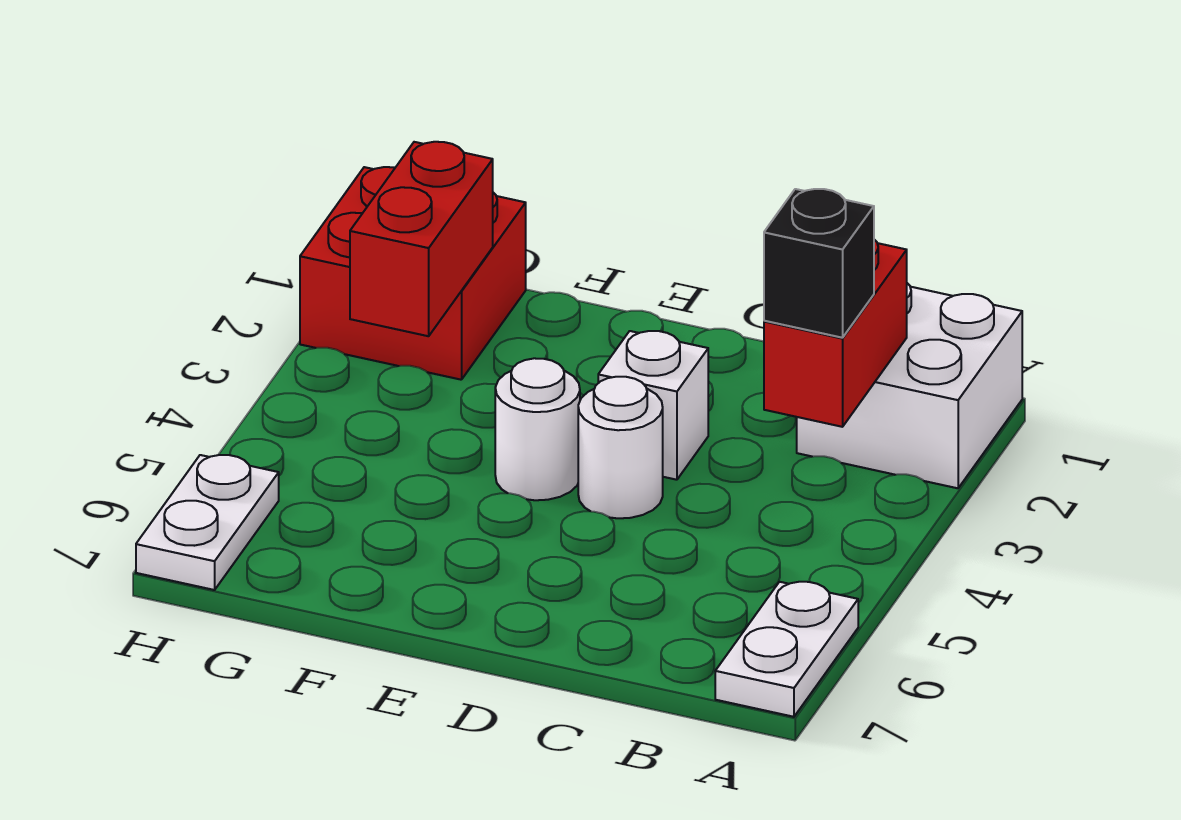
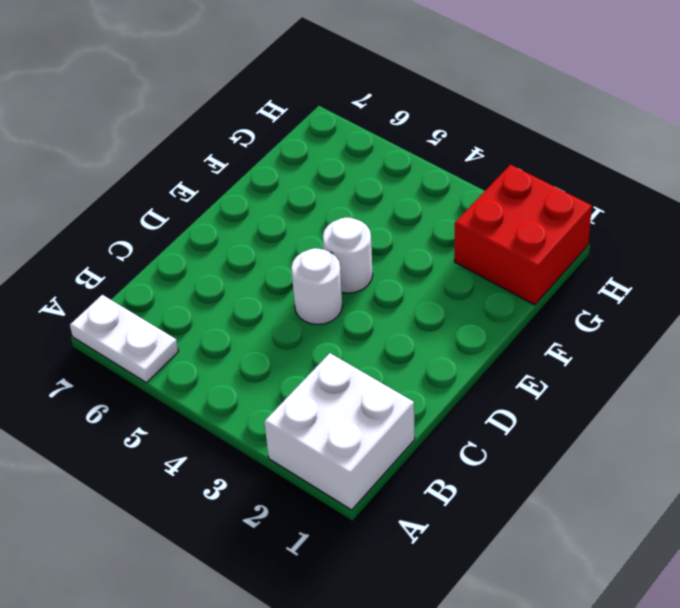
none -> white 1x1 brick [598,331,708,480]
none -> white 1x2 plate [136,455,279,590]

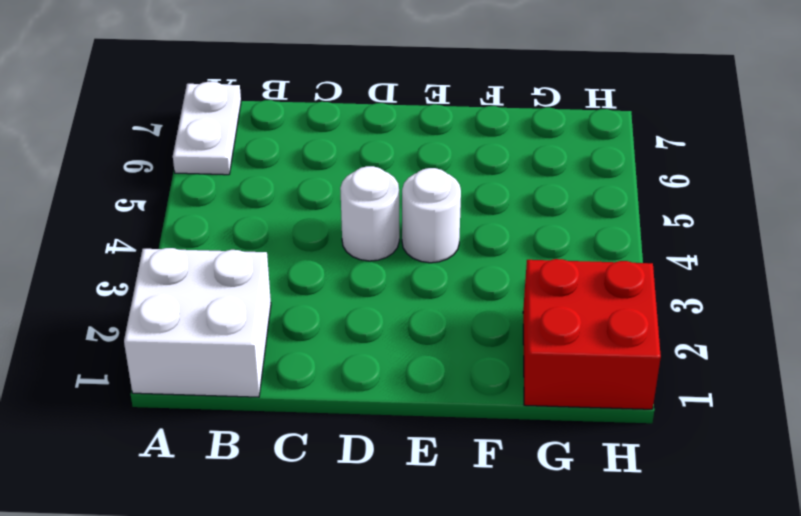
none -> white 1x1 brick [598,331,708,480]
none -> white 1x2 plate [136,455,279,590]

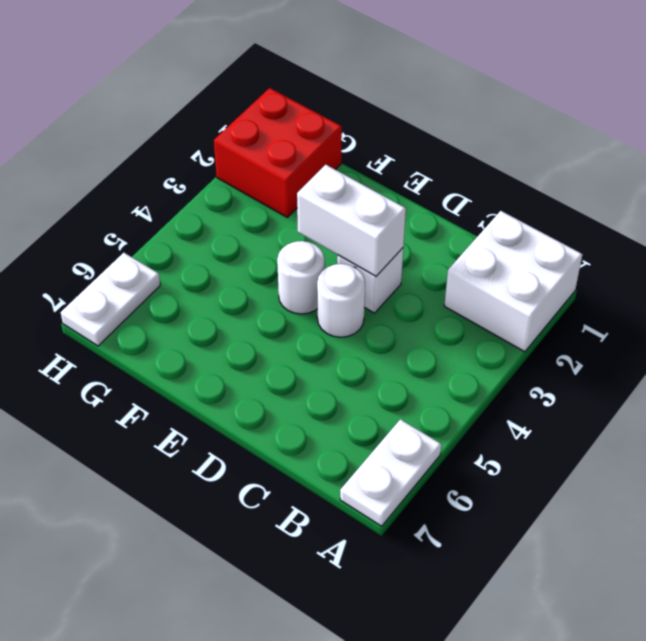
white 1x2 brick [297,165,406,276] -> none
none -> red 1x2 brick [764,240,907,427]
none -> red 1x2 brick [350,142,493,336]

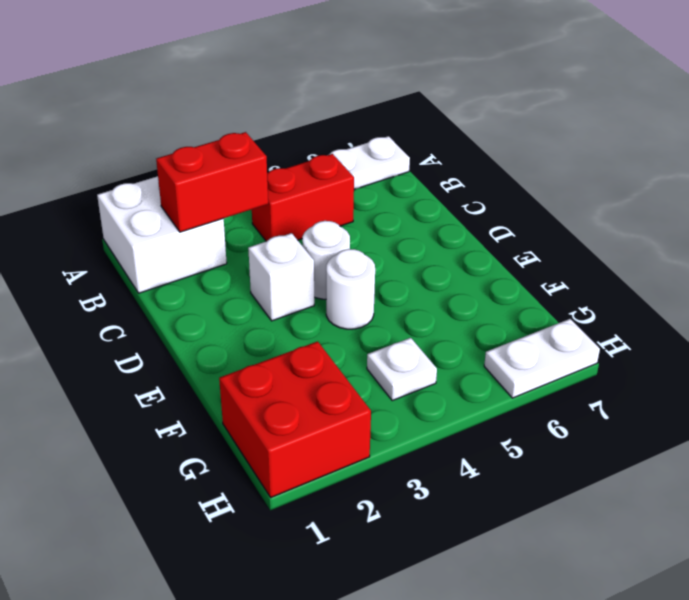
red 1x2 brick [252,154,354,241] -> red 1x2 brick moved to [350,142,493,336]
white 1x1 plate [367,338,437,400] -> none
none -> black 1x1 brick [764,189,874,338]

